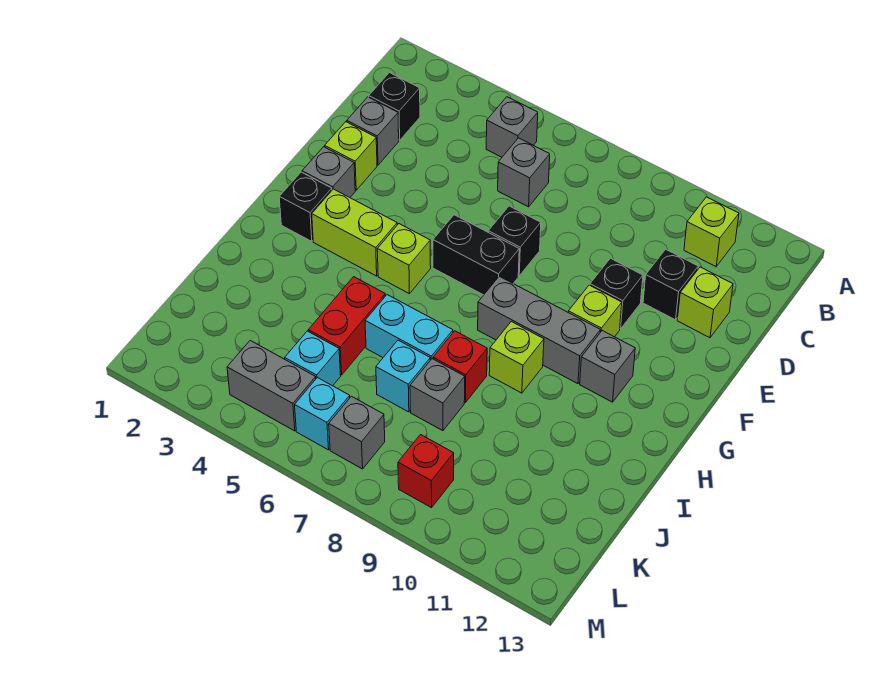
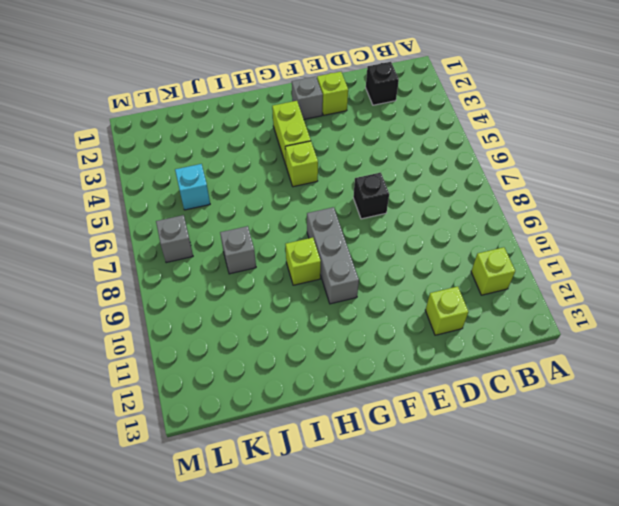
none -> grey 1x1 brick [486,97,538,157]
none -> grey 1x1 brick [498,138,550,207]
none -> grey 1x1 brick [347,97,399,165]

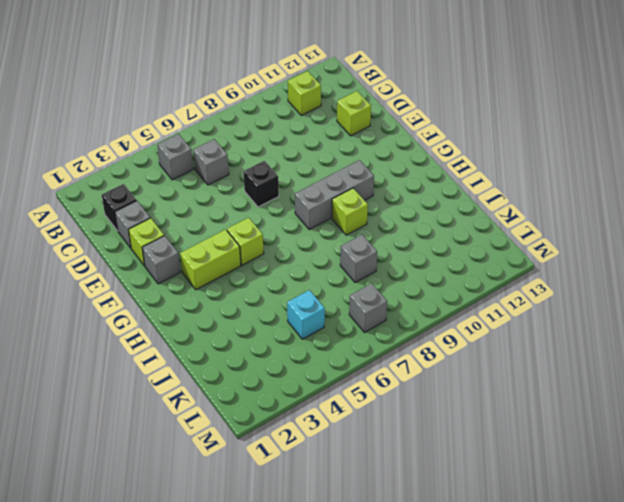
none -> black 1x1 brick [643,249,698,320]
none -> black 1x1 brick [590,258,643,329]
none -> black 1x2 brick [433,215,519,295]

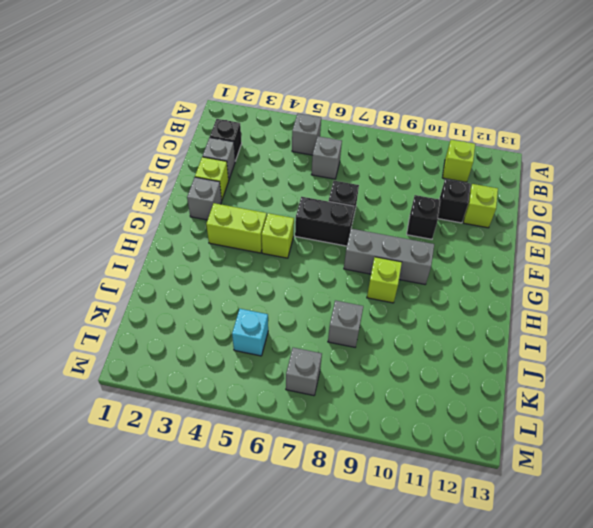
none -> lime 1x1 brick [568,285,622,337]
none -> black 1x1 brick [279,172,332,241]
none -> grey 1x1 brick [580,331,635,402]

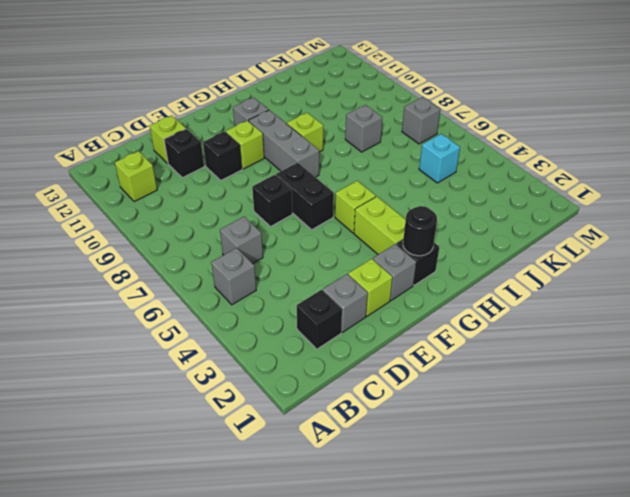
black 1x1 round brick [403,206,437,256] -> none
none -> red 1x2 brick [308,277,385,375]
none -> cyan 1x2 brick [365,295,453,360]
none -> red 1x1 brick [433,331,487,403]

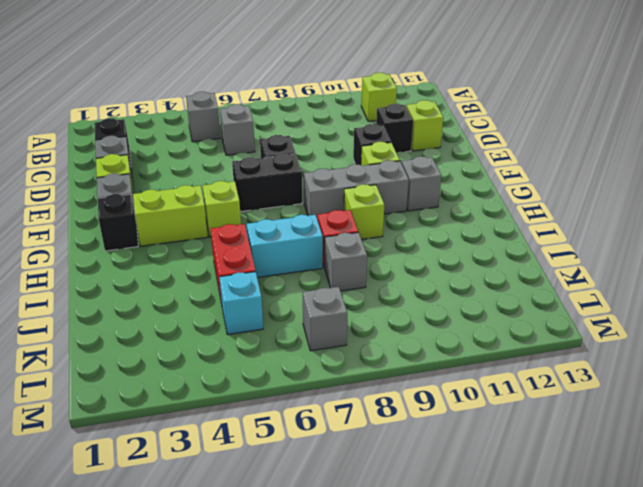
none -> cyan 1x1 brick [376,340,430,412]
none -> grey 1x2 brick [227,341,316,431]
none -> cyan 1x1 brick [295,378,350,450]

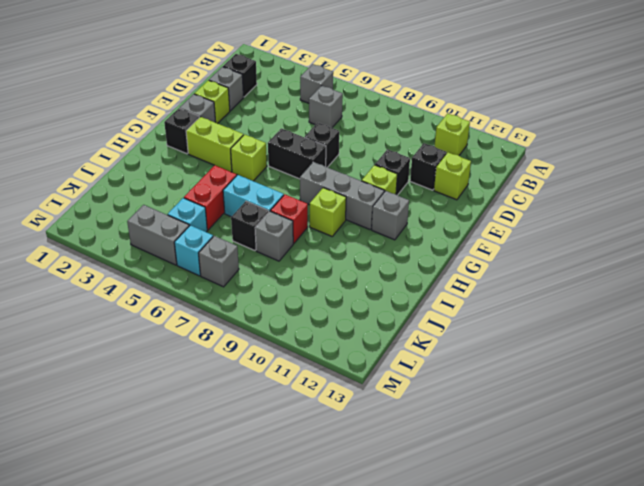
black 1x1 brick [231,201,269,251] -> cyan 1x1 brick [376,340,430,412]
none -> red 1x1 brick [398,435,454,508]

